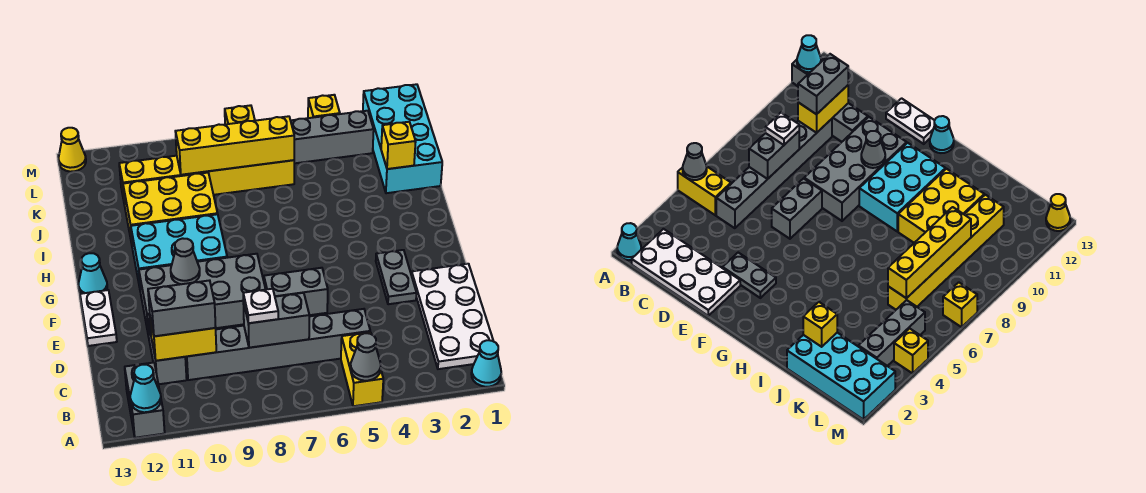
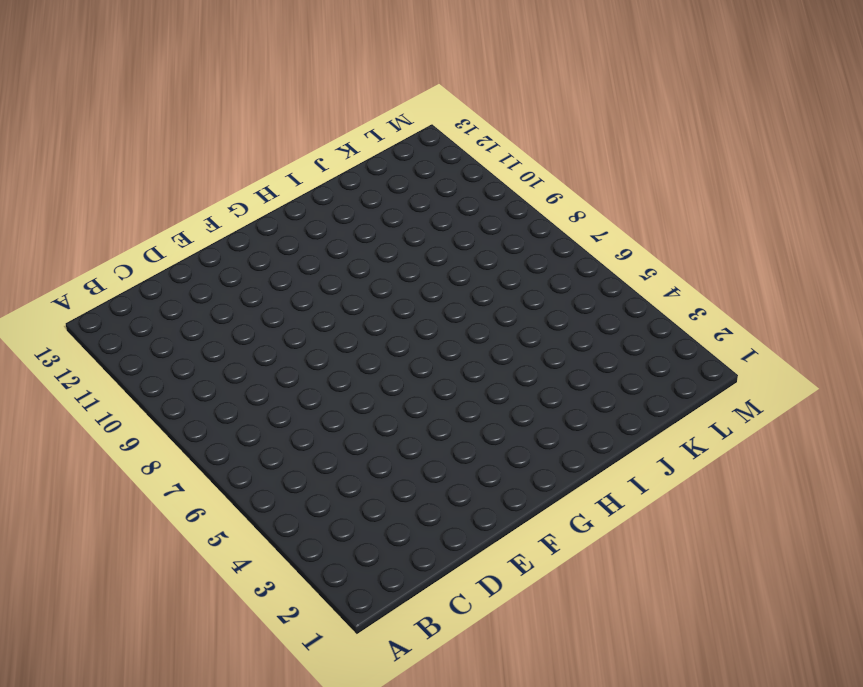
none -> cyan 1x1 cone [471,340,501,387]
none -> yellow 1x2 brick [341,332,383,406]
none -> grey 1x2 brick [125,362,165,438]

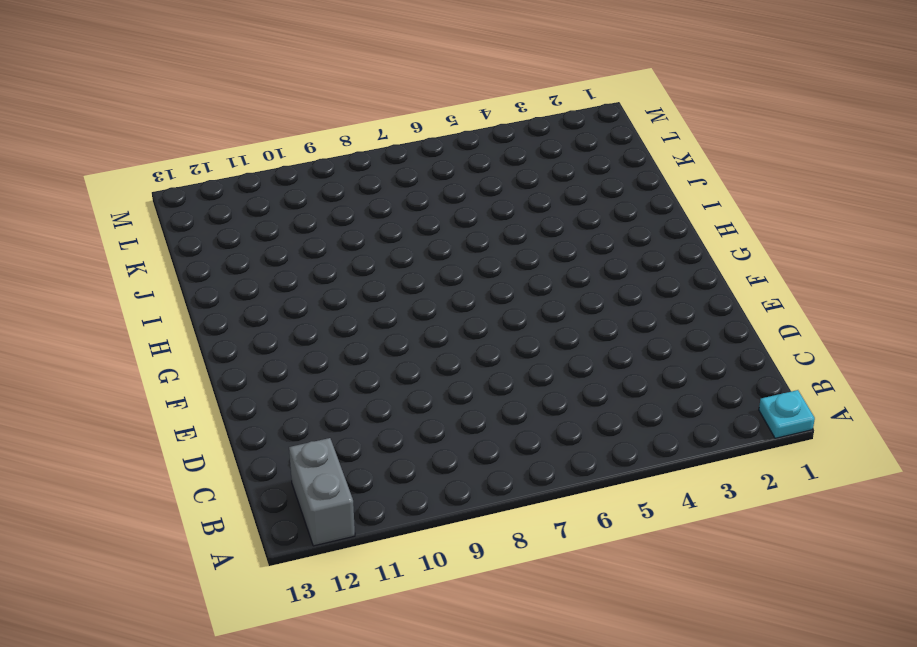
cyan 1x1 plate [759,390,815,438] -> cyan 1x1 cone [471,340,501,387]
none -> yellow 1x2 brick [341,332,383,406]
none -> white 2x4 plate [411,264,493,369]
none -> grey 1x6 brick [185,309,370,380]

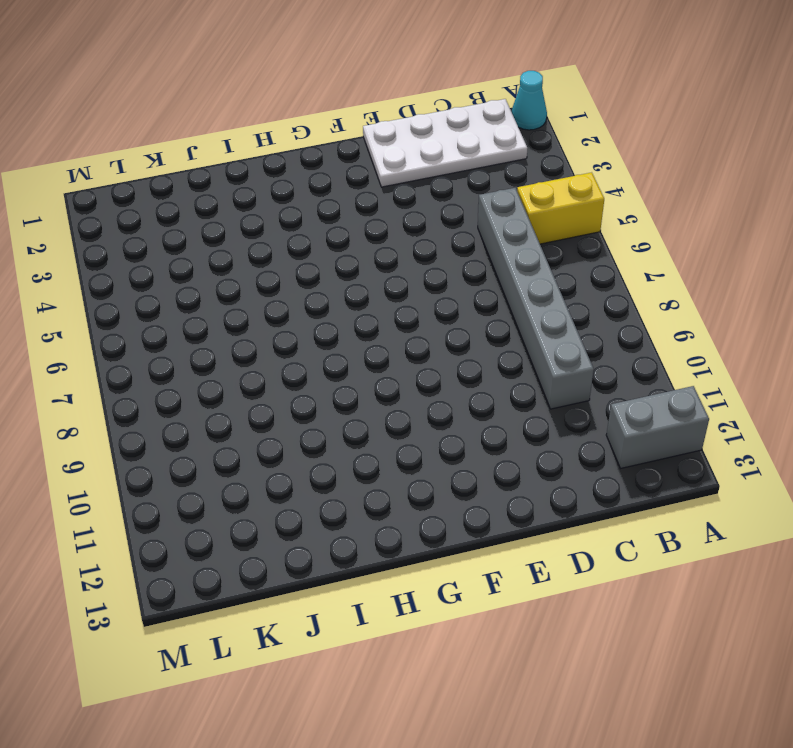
none -> grey 1x2 brick [147,315,187,384]
none -> grey 1x2 plate [376,250,416,304]
none -> grey 1x2 brick [264,268,328,315]

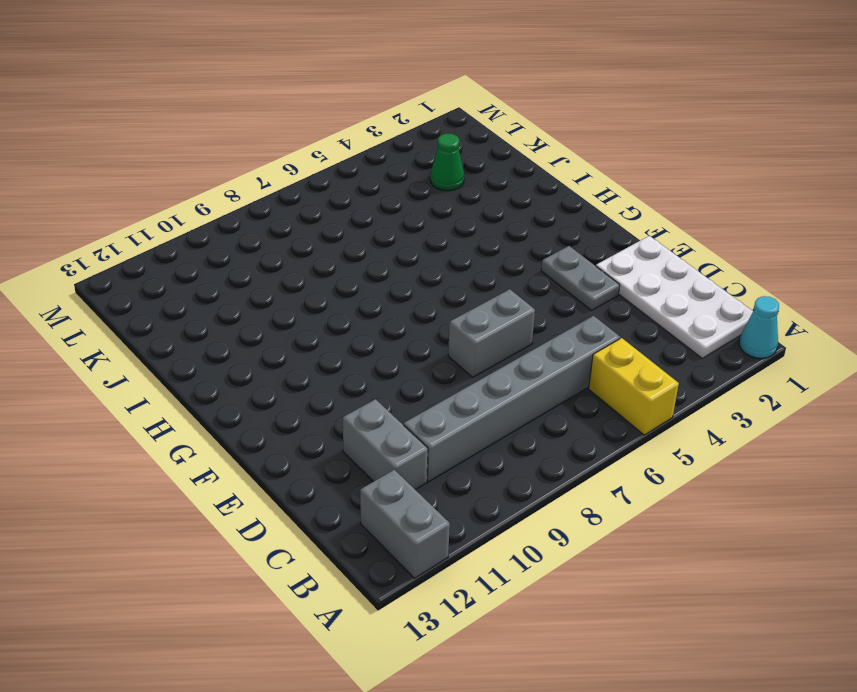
green 1x1 cone [430,133,464,191] -> none
none -> grey 2x4 brick [139,254,266,336]
none -> white 1x2 plate [80,290,117,346]
none -> cyan 2x3 brick [131,214,227,287]

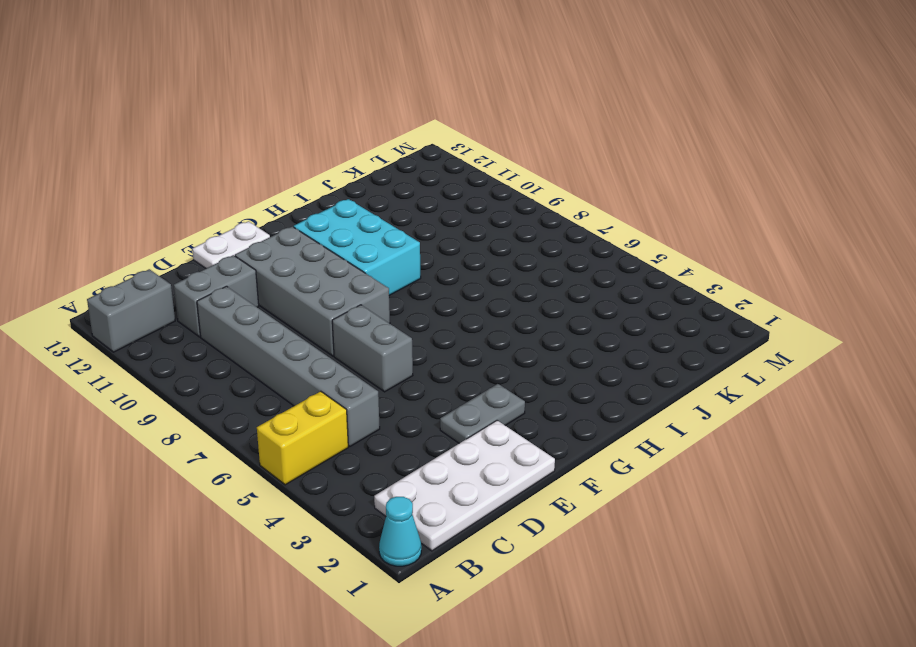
none -> cyan 1x1 cone [79,253,107,294]
none -> yellow 2x3 brick [123,173,218,244]
none -> cyan 2x4 brick [363,84,442,193]

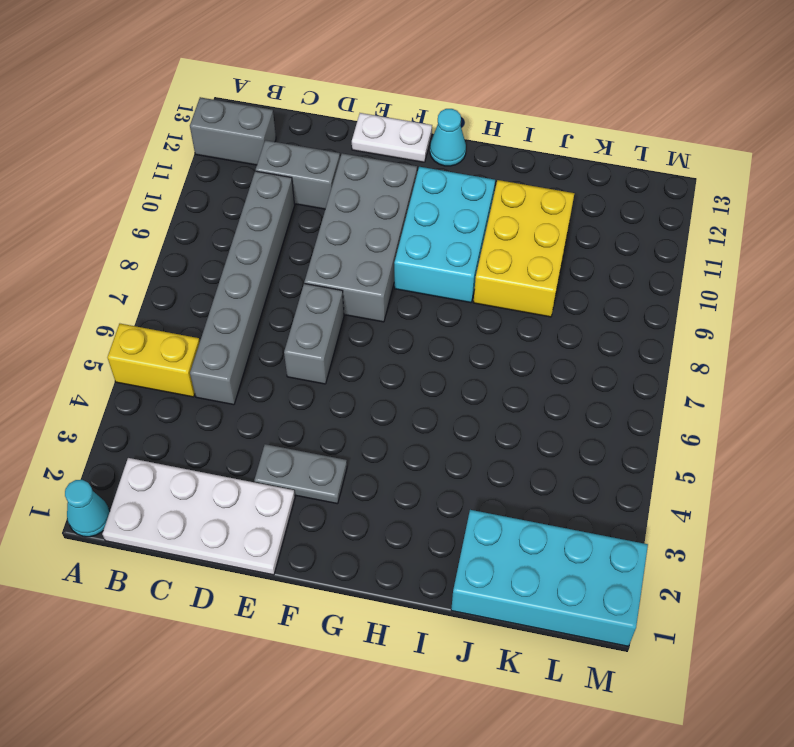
none -> yellow 1x6 brick [119,156,294,204]
none -> grey 1x3 brick [291,111,374,163]
none -> yellow 1x1 brick [308,95,340,118]

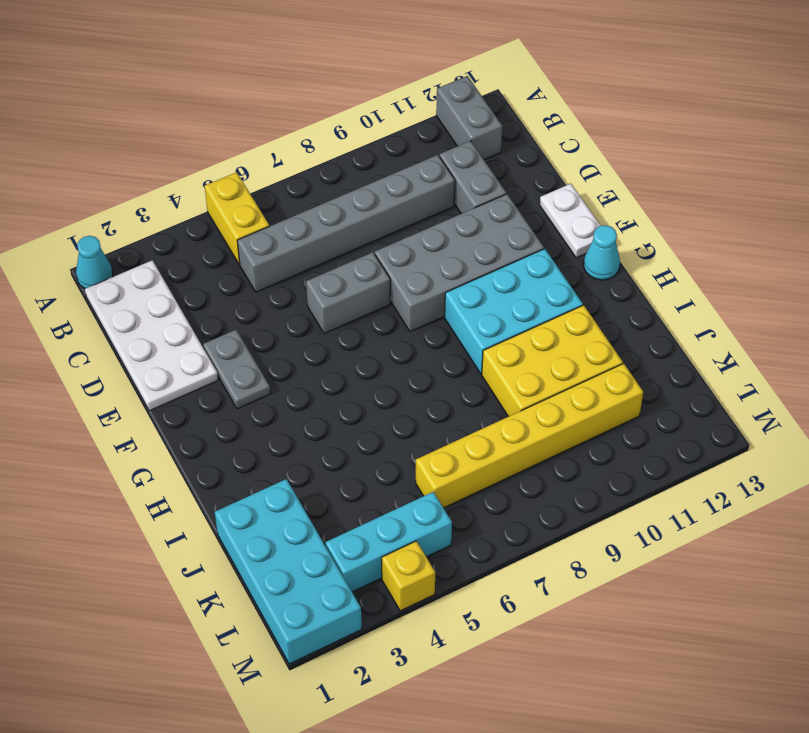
cyan 1x3 brick [325,492,452,592] -> grey 1x3 brick [291,111,374,163]
none -> yellow 1x1 brick [225,105,255,124]
none -> yellow 1x1 cone [59,128,86,172]
none -> grey 1x1 cone [351,333,381,381]

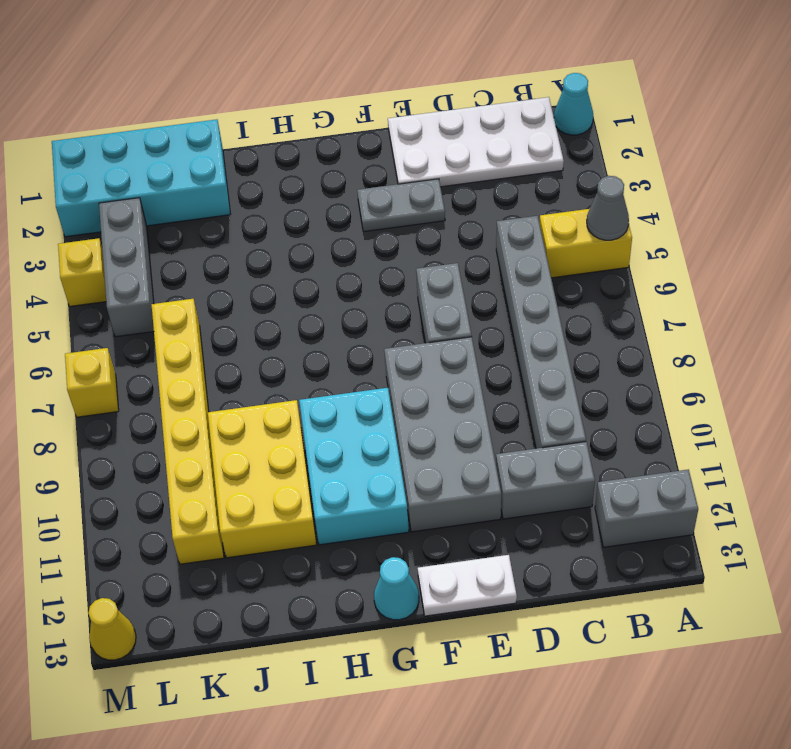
none -> cyan 1x1 cone [130,365,161,412]
none -> grey 1x2 brick [243,293,309,348]
none -> yellow 1x2 brick [150,318,216,361]

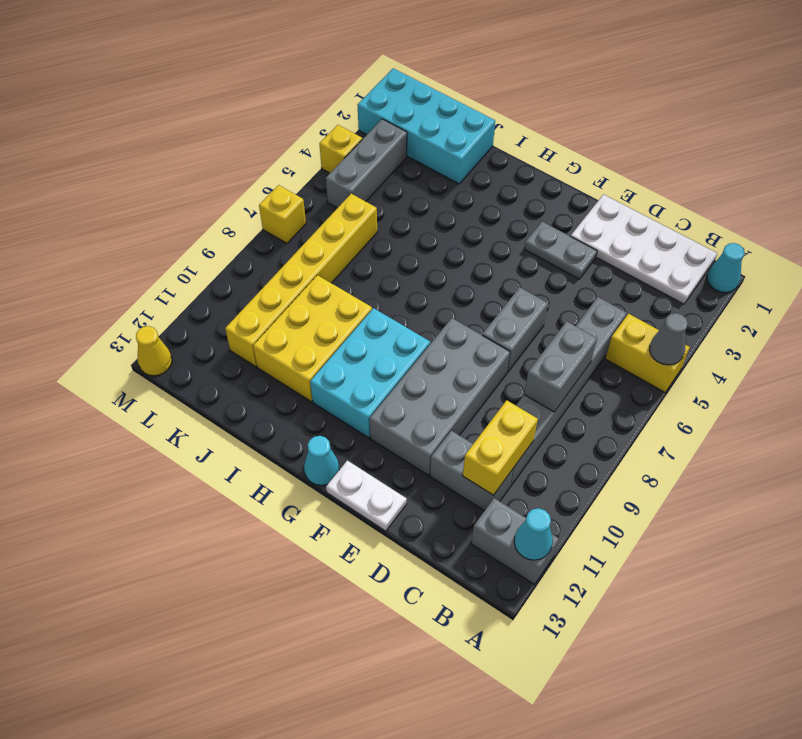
none -> grey 1x1 cone [171,238,200,284]
none -> yellow 1x1 brick [381,122,416,169]
none -> yellow 1x4 brick [175,116,294,175]

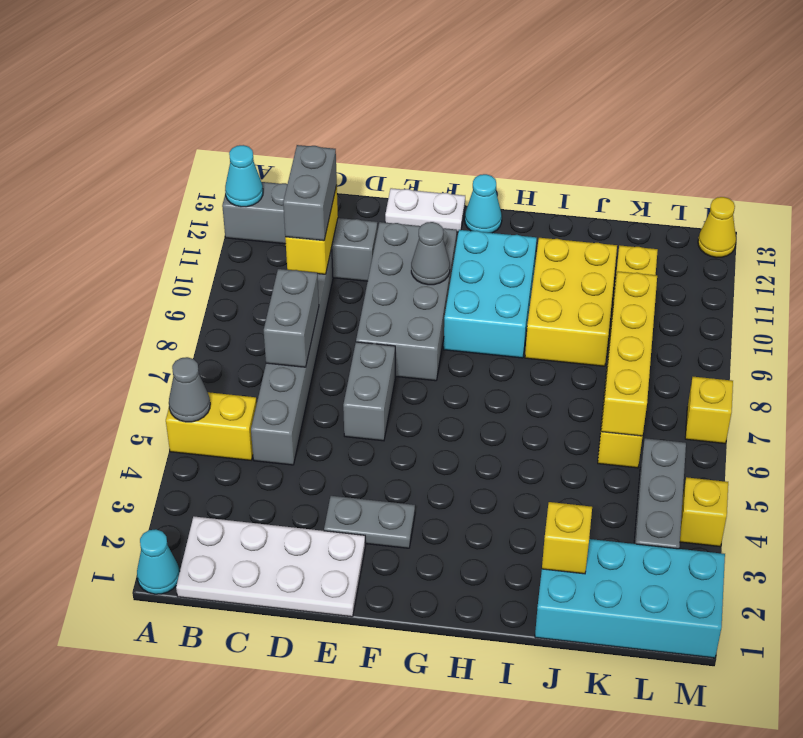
none -> white 1x1 plate [243,289,278,323]

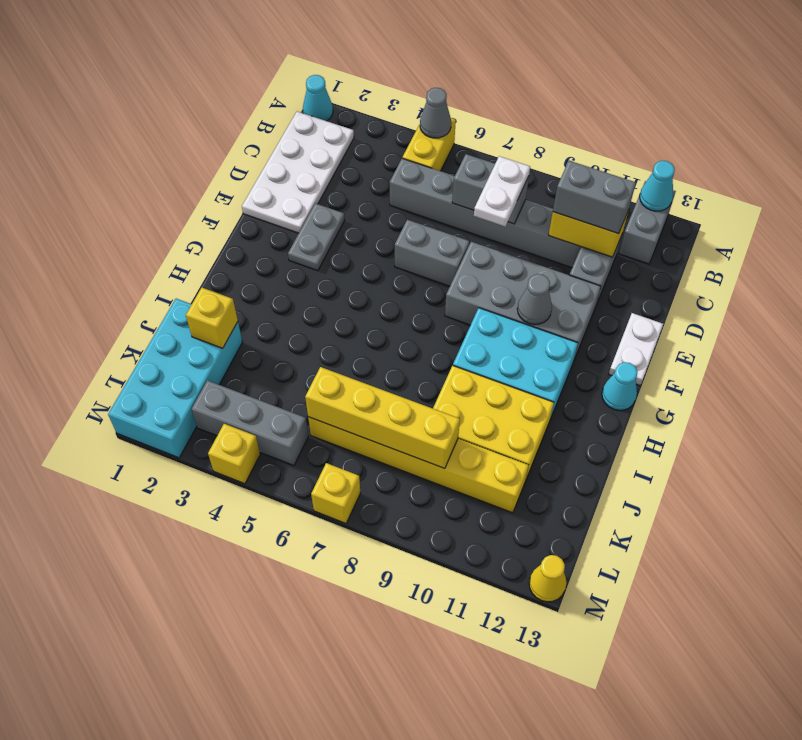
white 1x2 plate [474,156,530,226] -> white 1x1 plate [243,289,278,323]

